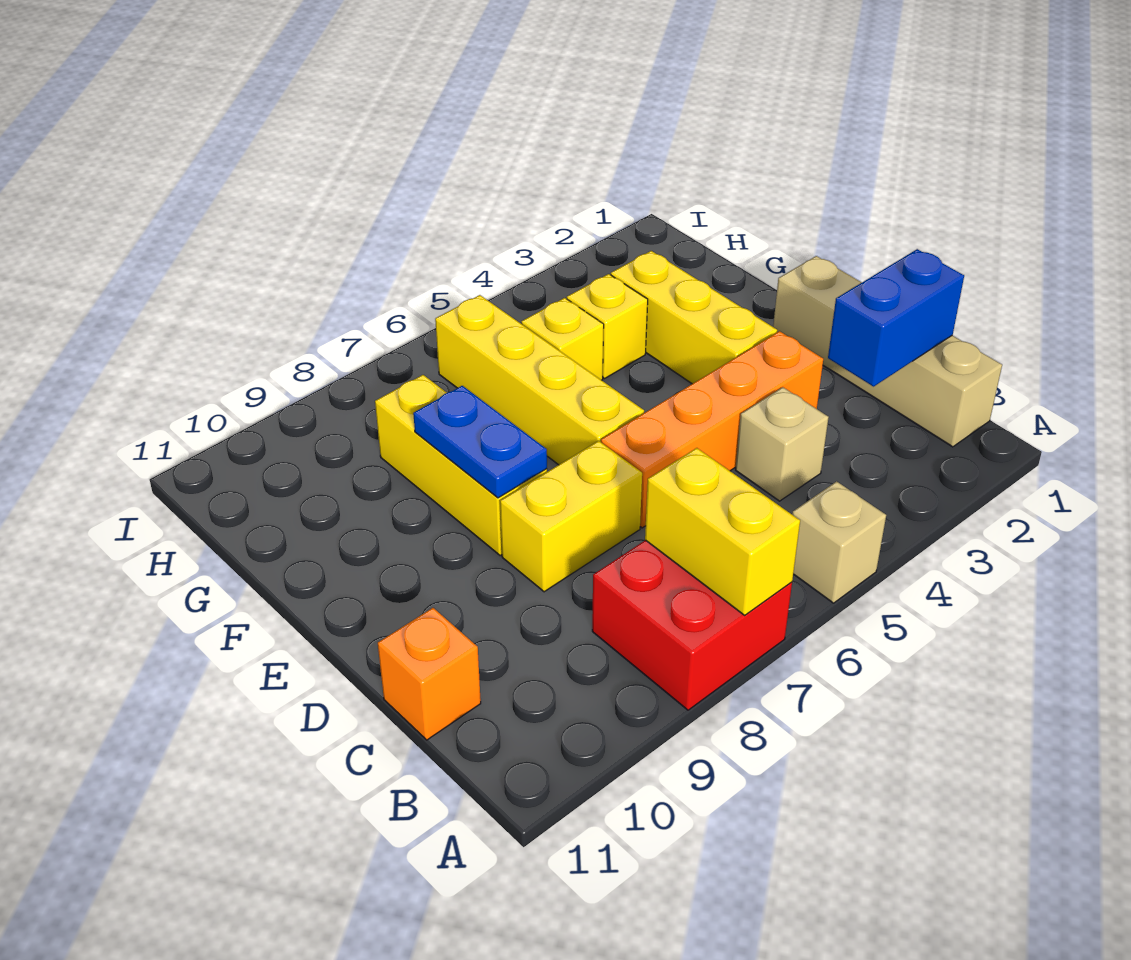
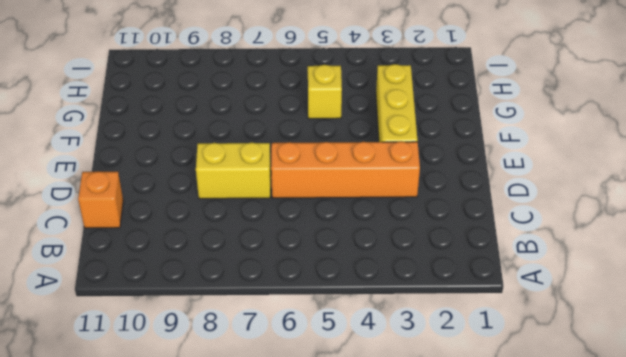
none -> tan 1x1 brick [792,481,886,603]
none -> red 2x2 brick [592,540,792,710]
none -> tan 1x4 brick [773,256,1002,447]

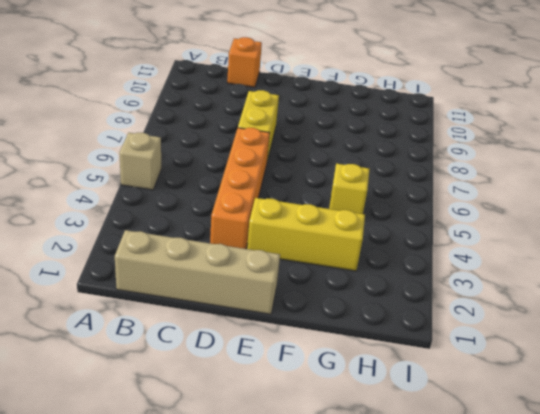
none -> red 2x2 brick [592,540,792,710]
none -> tan 1x1 brick [736,387,829,501]
none -> yellow 1x4 brick [435,295,644,465]

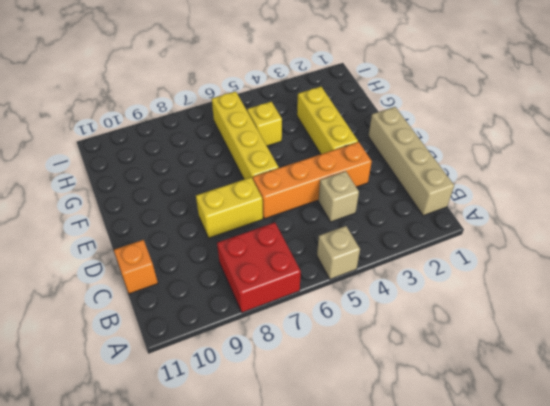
none -> yellow 1x3 brick [375,375,547,556]
none -> yellow 1x1 brick [567,274,648,378]
none -> yellow 1x2 brick [645,448,800,615]

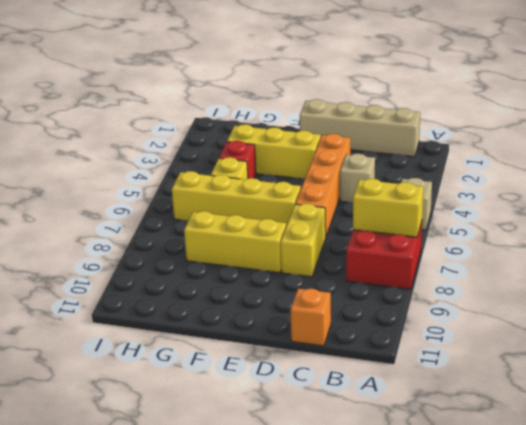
red 1x1 brick [219,141,256,178] -> yellow 1x1 brick [567,274,648,378]
none -> blue 1x2 brick [828,249,964,387]
none -> blue 1x2 plate [413,386,547,498]

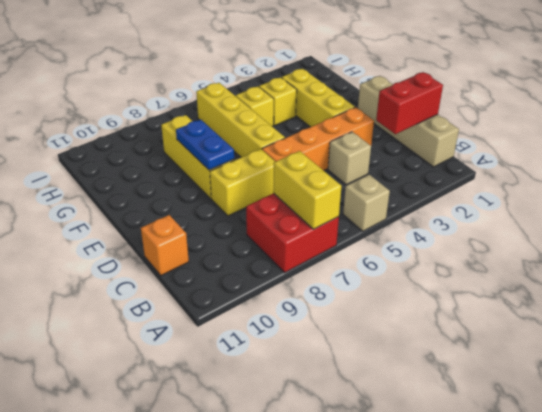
red 1x2 brick [376,72,443,134] -> blue 1x2 brick [828,249,964,387]

